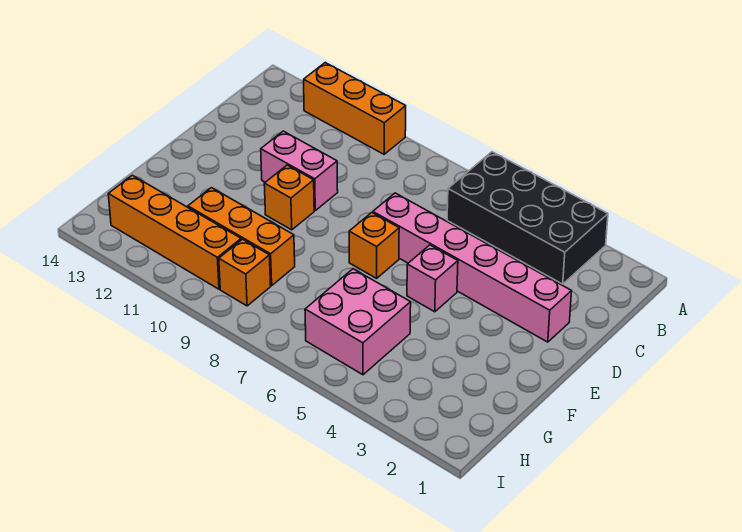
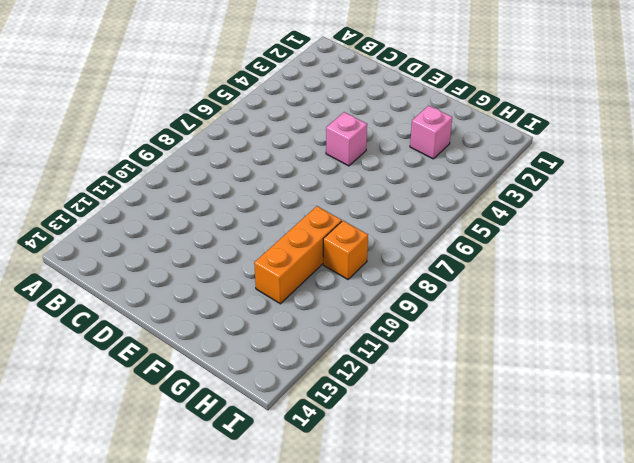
pink 1x1 brick [410,106,452,159] -> none
none -> black 2x4 brick [447,152,608,284]
none -> orange 1x3 brick [304,63,406,154]

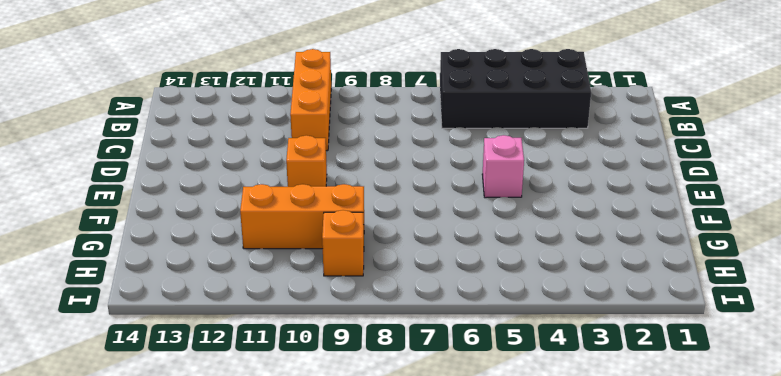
orange 1x3 brick [290,49,331,151] -> orange 1x3 brick turned to [304,63,406,154]
none -> pink 1x6 brick [373,193,572,342]
none -> pink 1x2 brick [261,131,338,210]

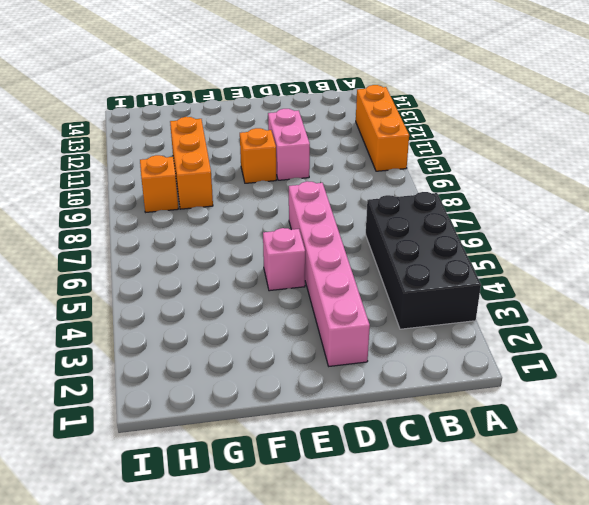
none -> orange 1x1 brick [349,213,399,278]
none -> pink 2x2 brick [305,269,411,375]

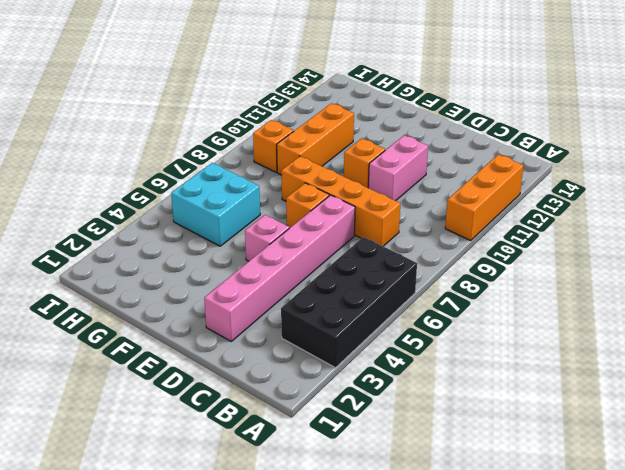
orange 1x4 brick [281,156,400,246] -> orange 1x4 brick turned to [108,175,241,289]
cyan 2x2 brick [171,163,260,246] -> pink 2x2 brick [305,269,411,375]

